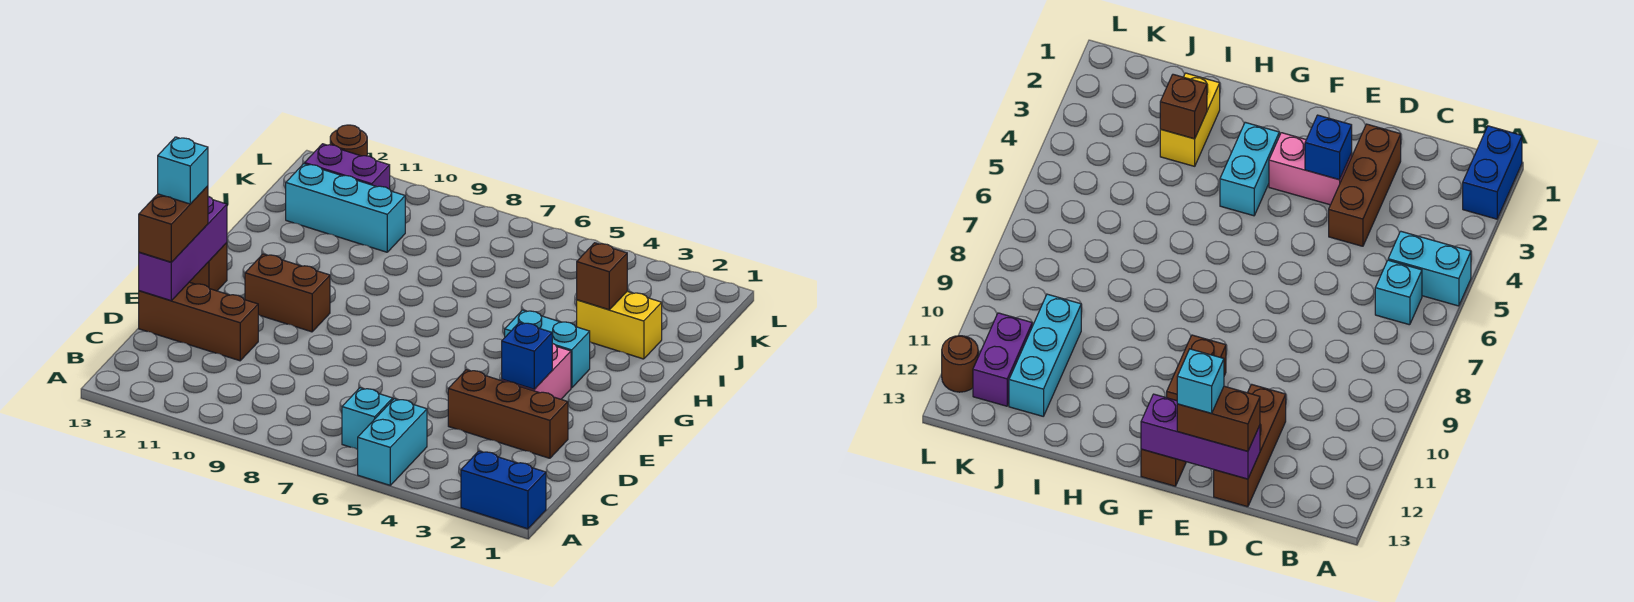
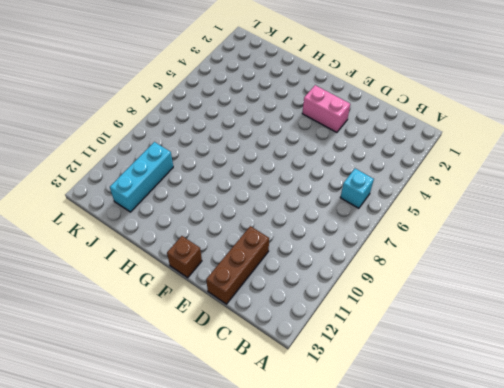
none -> blue 1x2 brick [461,451,546,529]
none -> cyan 1x2 brick [357,399,427,485]
none -> brown 1x3 brick [448,370,568,458]

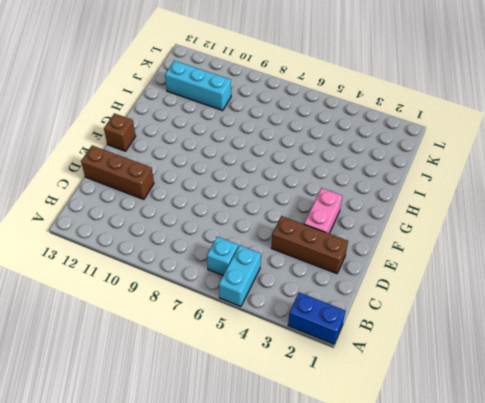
none -> brown 1x2 brick [245,254,330,332]
none -> cyan 1x2 brick [505,310,590,388]
none -> yellow 1x2 brick [577,291,662,359]

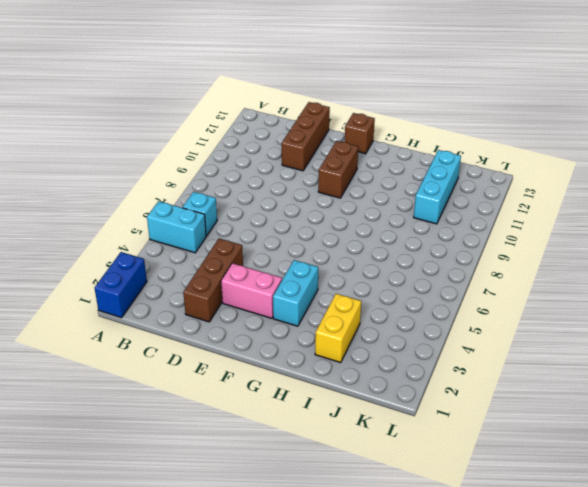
none -> purple 1x2 brick [305,144,390,189]
none -> brown 1x1 round brick [330,125,367,156]
none -> purple 1x3 brick [139,196,227,301]

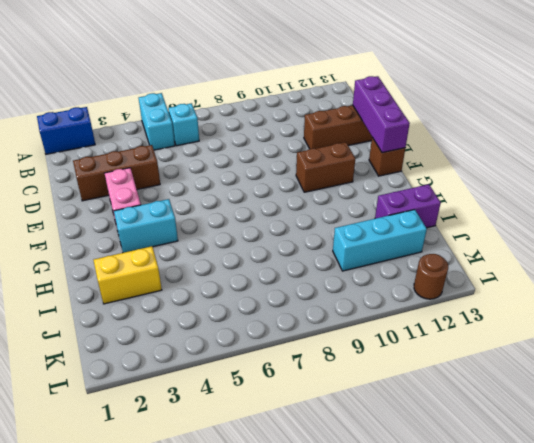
purple 1x2 brick [375,184,441,228] -> purple 1x2 brick moved to [305,144,390,189]
none -> blue 1x1 brick [502,322,552,389]
none -> brown 1x1 brick [577,243,627,310]
none -> brown 1x2 brick [139,186,208,262]

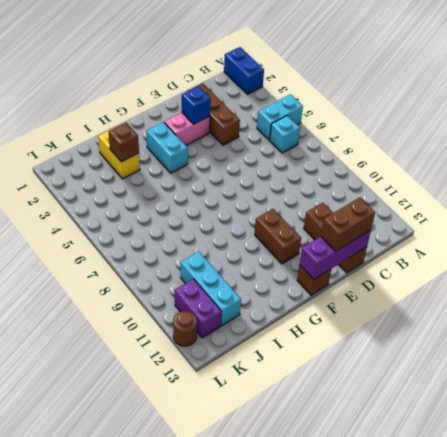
none -> cyan 1x1 brick [158,137,208,204]

